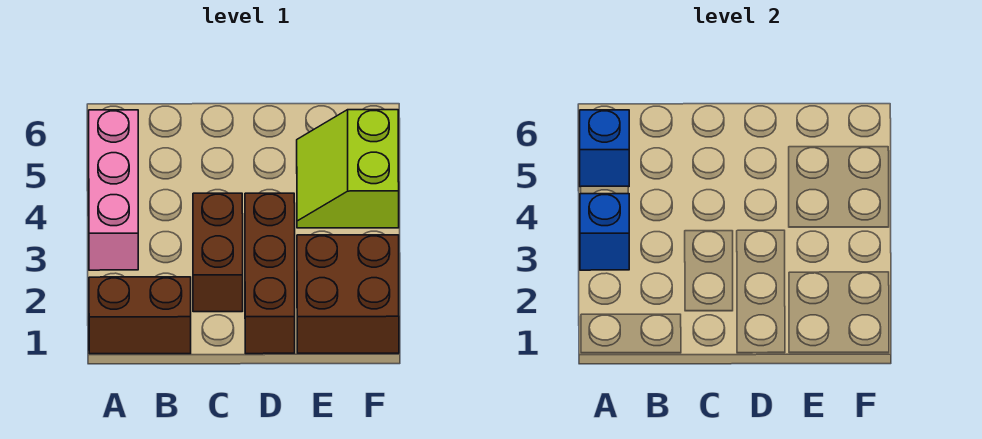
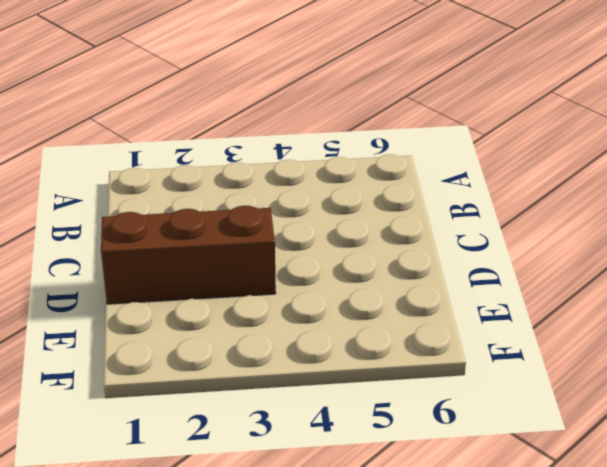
none -> brown 1x2 brick [89,277,191,354]
none -> pink 1x3 brick [89,110,138,270]

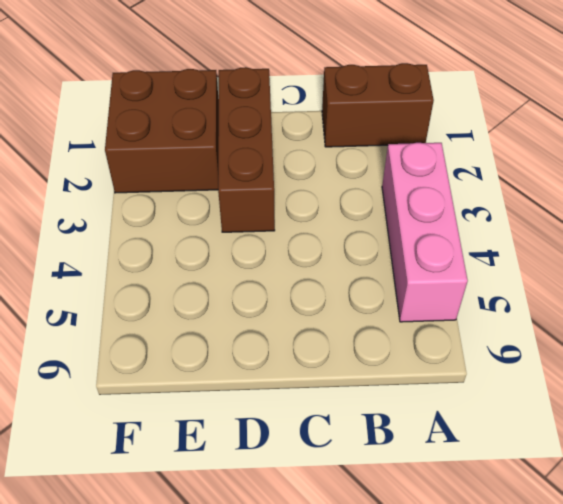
none -> brown 1x2 brick [193,193,243,312]
none -> lime 2x2 slope [297,110,399,228]

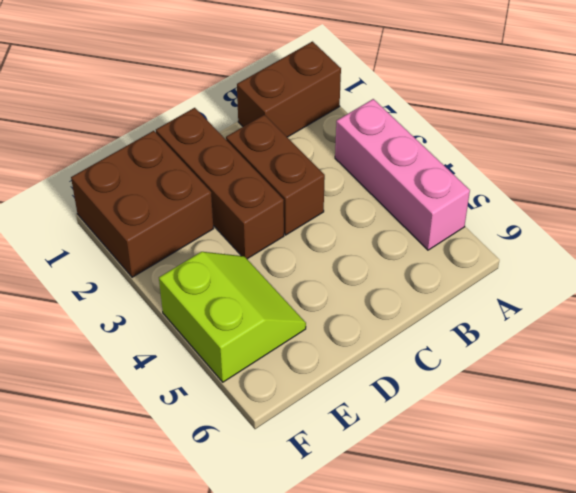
none -> blue 1x1 brick [580,194,629,270]
none -> blue 1x1 brick [580,110,629,187]

